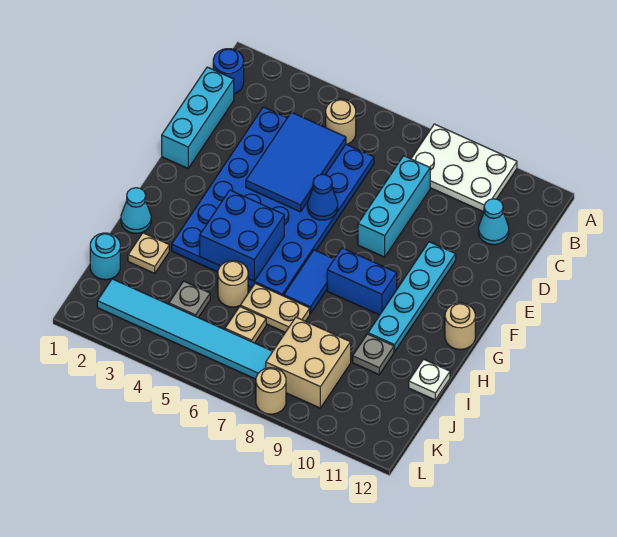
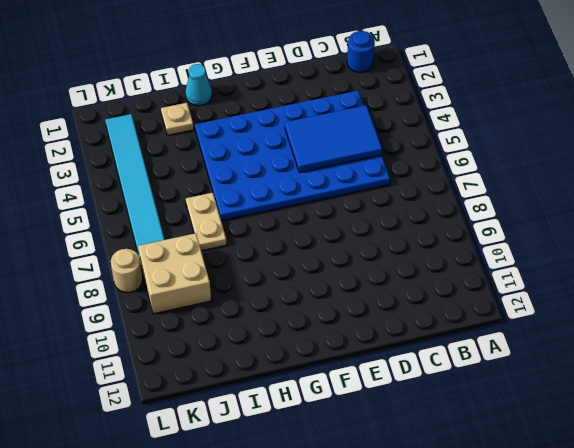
none -> white 2x3 plate [411,124,517,212]
none -> tan 1x1 round brick [326,99,356,144]
none -> cyan 1x3 brick [162,67,234,168]

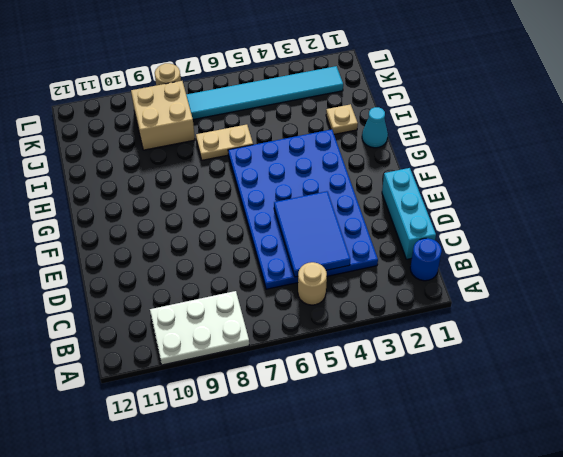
none -> cyan 1x3 brick [358,156,430,257]
none -> cyan 1x1 cone [479,199,509,245]
none -> cyan 1x4 plate [368,242,456,352]

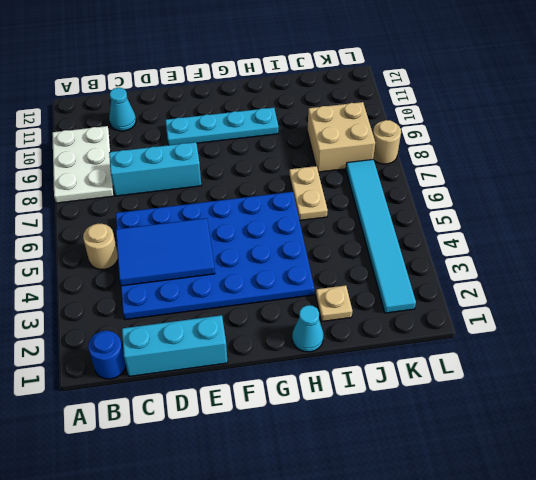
none -> blue 1x2 tile [284,250,334,314]
none -> blue 1x2 brick [327,248,397,315]
none -> tan 1x1 round brick [445,303,475,349]

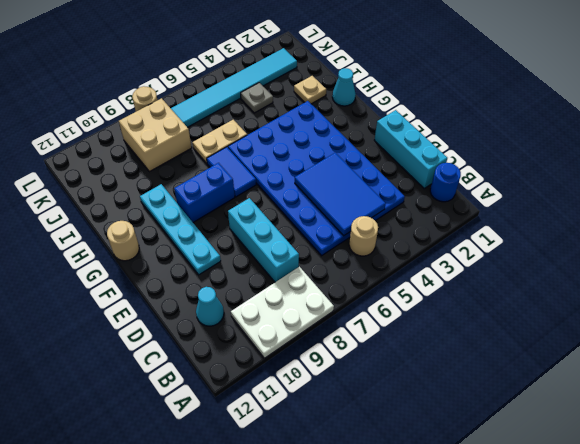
none -> tan 1x1 round brick [218,261,248,307]
none -> grey 1x1 plate [353,334,394,375]
none -> white 1x1 plate [409,359,450,400]

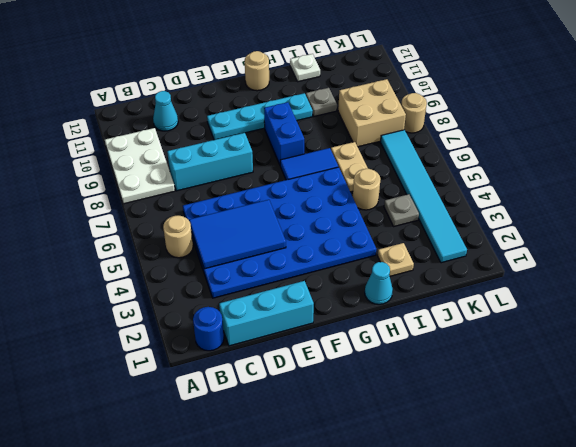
none -> cyan 1x1 round brick [90,233,120,280]
none -> tan 1x1 plate [225,307,266,343]
none -> blue 1x1 cone [307,174,338,220]

